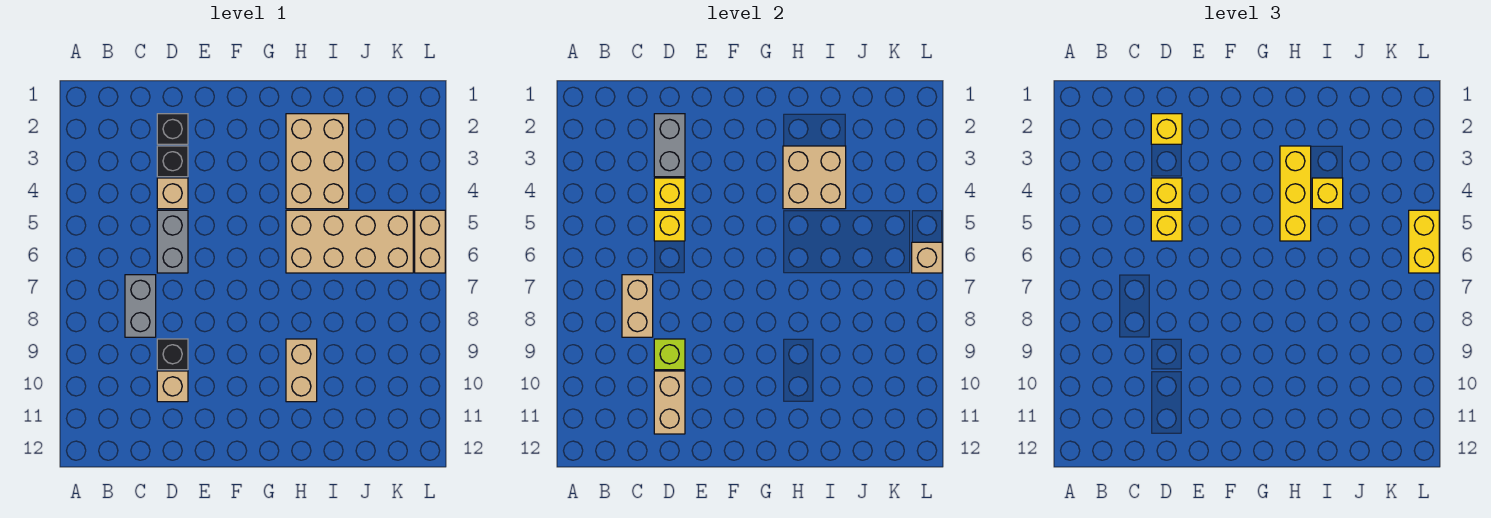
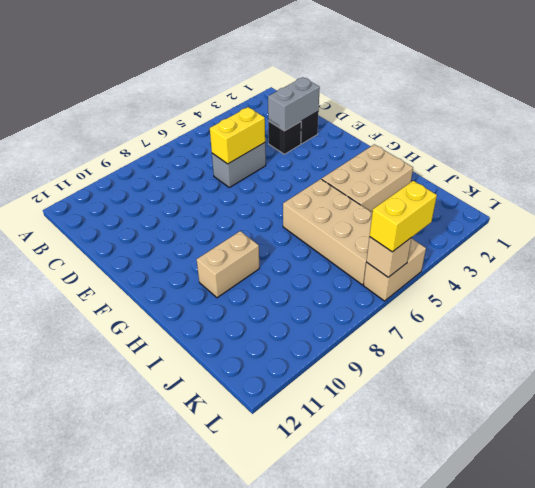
yellow 1x2 brick [210,107,265,164] -> yellow 1x1 brick [654,210,685,241]
none -> grey 1x2 brick [125,275,156,337]
none -> tan 1x1 brick [157,178,188,209]
none -> black 1x1 brick [157,339,188,370]

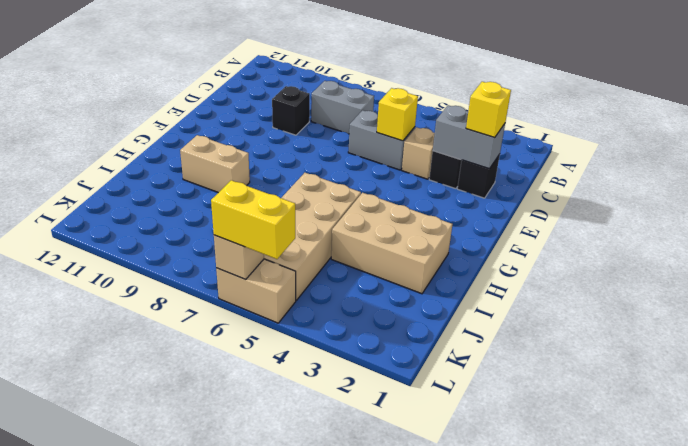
none -> tan 1x1 brick [157,371,188,402]
none -> tan 1x2 brick [622,275,653,337]
none -> yellow 1x1 brick [654,178,685,209]

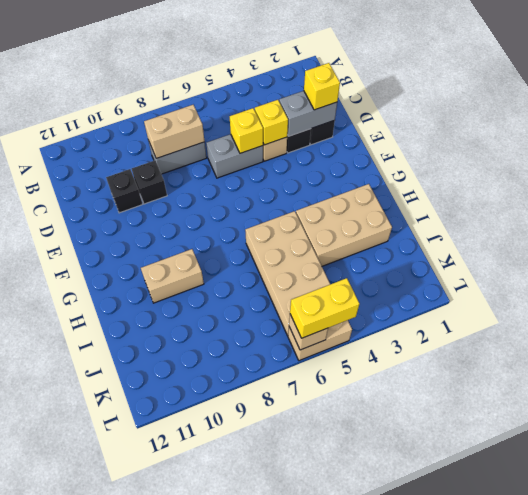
black 1x1 brick [106,169,142,213] -> tan 1x1 brick [157,371,188,402]
none -> lime 1x1 brick [654,339,685,370]
none -> tan 1x2 brick [654,371,685,434]
none -> tan 2x2 brick [783,146,846,209]

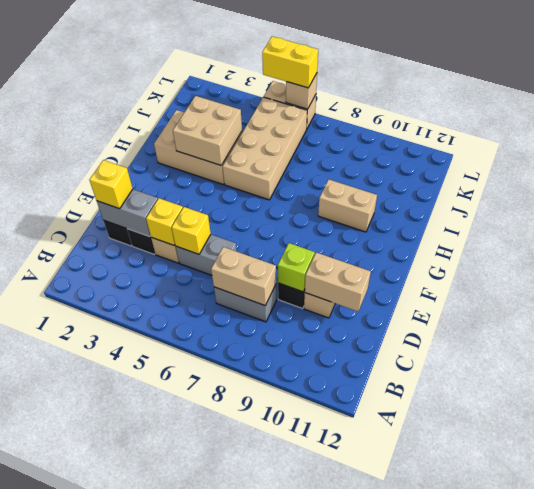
none -> yellow 1x1 brick [1151,178,1182,209]
none -> yellow 1x1 brick [1151,210,1182,241]
none -> yellow 1x3 brick [1280,146,1311,241]

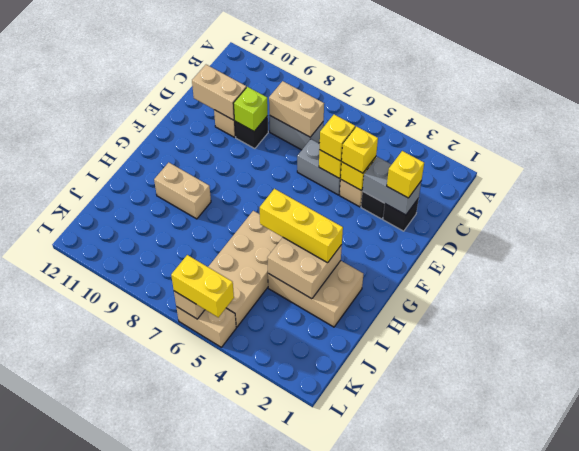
none -> yellow 1x1 brick [1312,178,1343,209]

